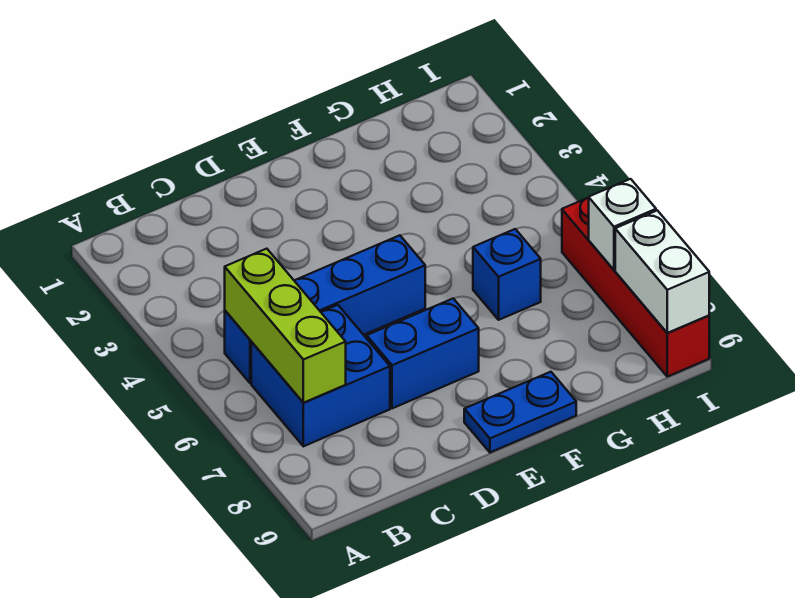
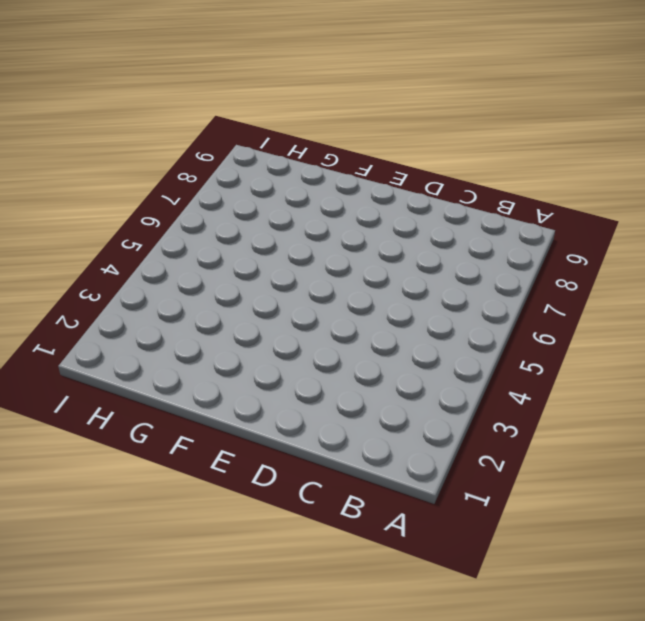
none -> blue 1x4 brick [225,235,425,383]
none -> blue 2x2 brick [251,305,390,446]

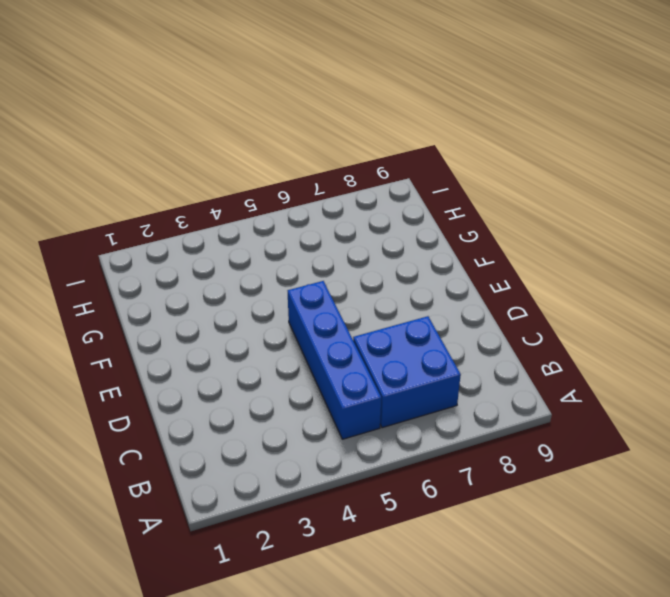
none -> blue 1x2 brick [367,298,479,408]
none -> blue 1x2 plate [464,372,576,452]

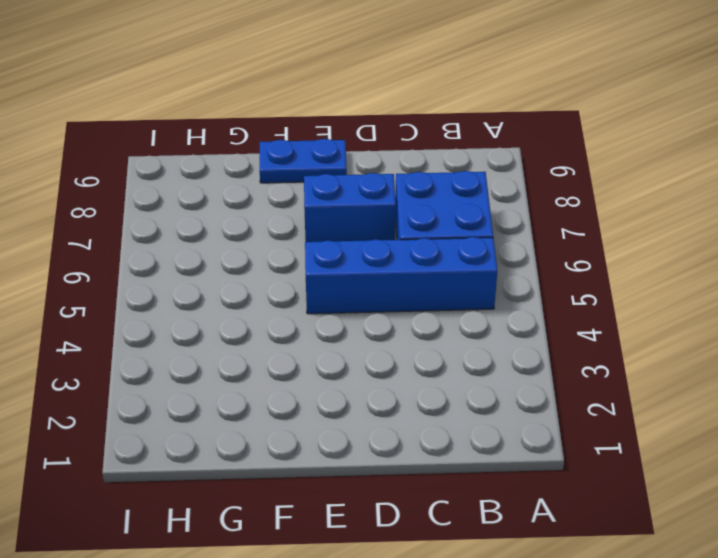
none -> blue 1x1 brick [473,229,541,320]
none -> red 1x4 brick [562,198,709,377]

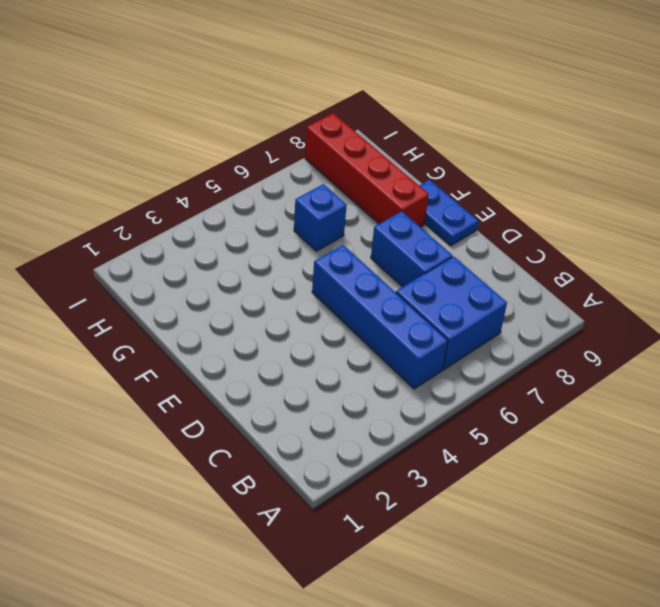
red 1x4 brick [305,113,429,227] -> red 1x4 brick turned to [562,198,709,377]
none -> lime 1x3 brick [225,249,346,403]
none -> white 1x1 brick [589,179,656,270]

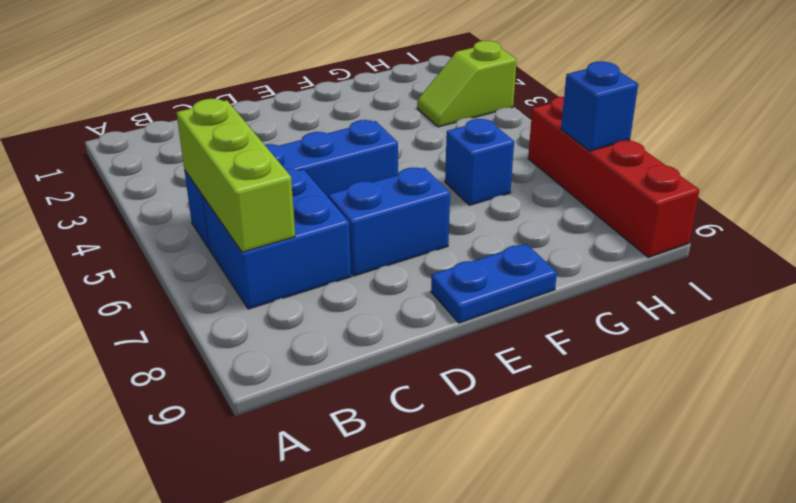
lime 1x2 slope [417,41,517,127] -> none
blue 1x1 brick [561,62,638,151] -> white 1x1 brick [589,179,656,270]
none -> white 1x2 brick [615,210,709,333]

